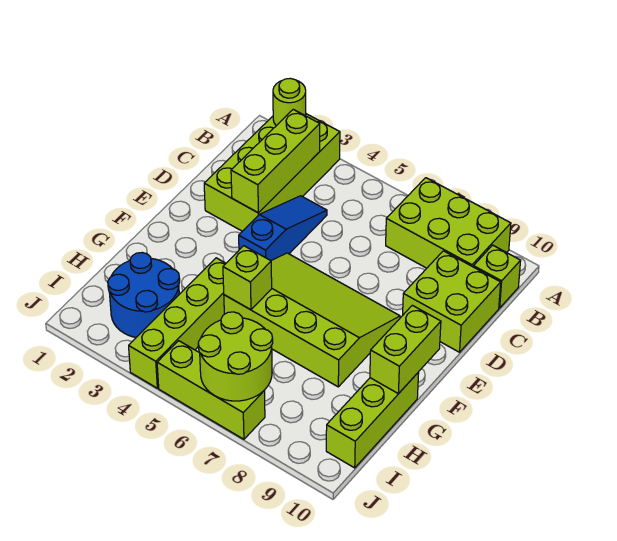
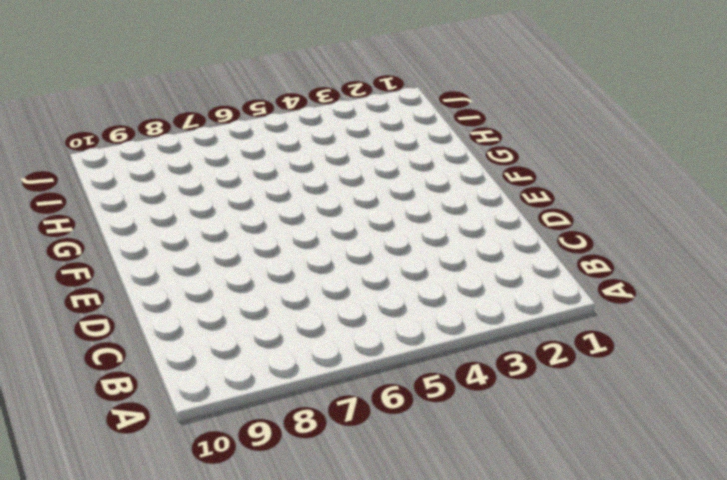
none -> lime 2x4 brick [204,114,340,231]
none -> lime 2x3 brick [386,178,511,268]
none -> lime 1x1 brick [473,245,521,308]

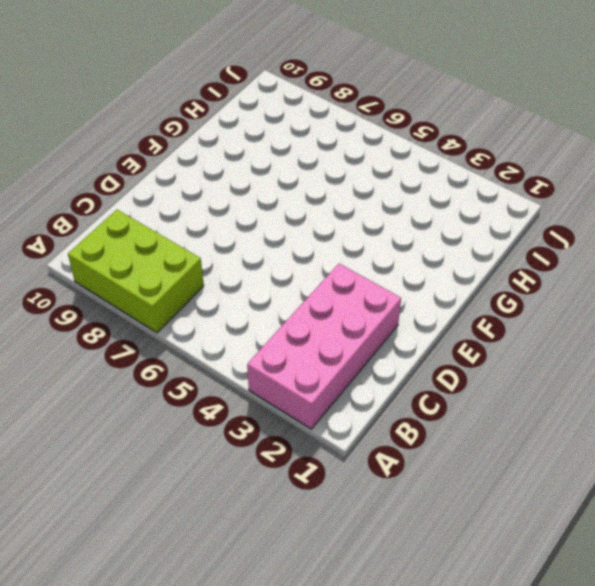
pink 2x4 brick [247,264,401,429] -> lime 2x4 brick [204,114,340,231]
none -> lime 1x1 brick [473,245,521,308]
none -> blue 1x3 slope [239,196,327,261]
none -> lime 2x2 brick [403,251,501,352]

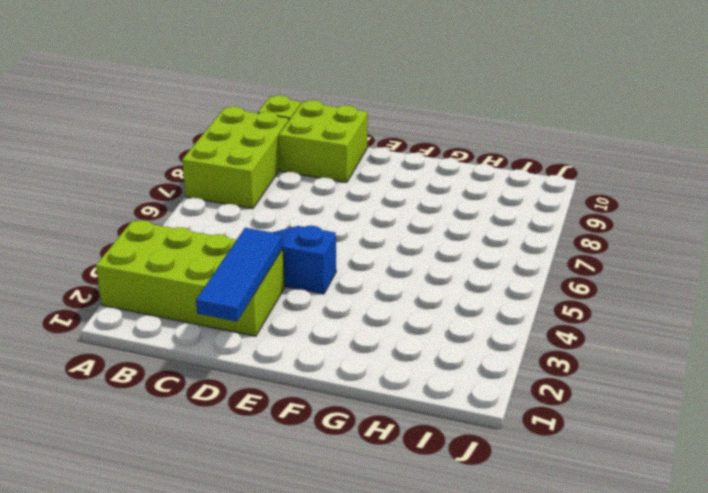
blue 1x3 tile [196,228,283,321] -> lime 1x3 brick [231,109,320,213]
none -> lime 3x4 slope [224,253,400,387]
none -> lime 1x4 brick [129,258,226,388]
none -> lime 1x3 brick [326,372,419,468]

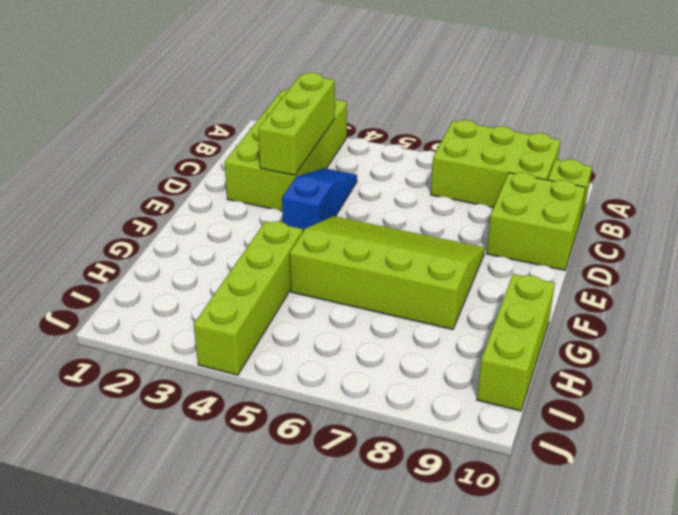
none -> blue 2x2 round brick [108,253,180,337]
none -> lime 1x3 brick [157,341,265,439]
none -> lime 1x1 round brick [273,78,306,126]

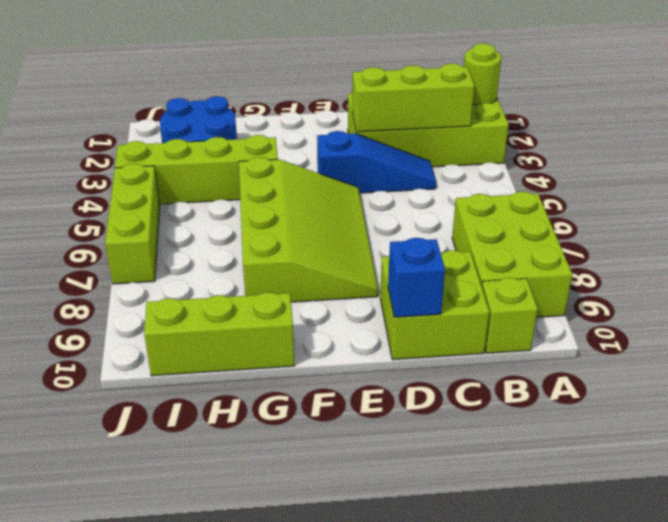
blue 1x1 brick [388,238,445,317] -> none
none -> lime 1x2 brick [370,305,441,394]
none -> lime 1x1 brick [223,246,272,310]
none -> lime 2x2 round brick [198,312,273,401]

